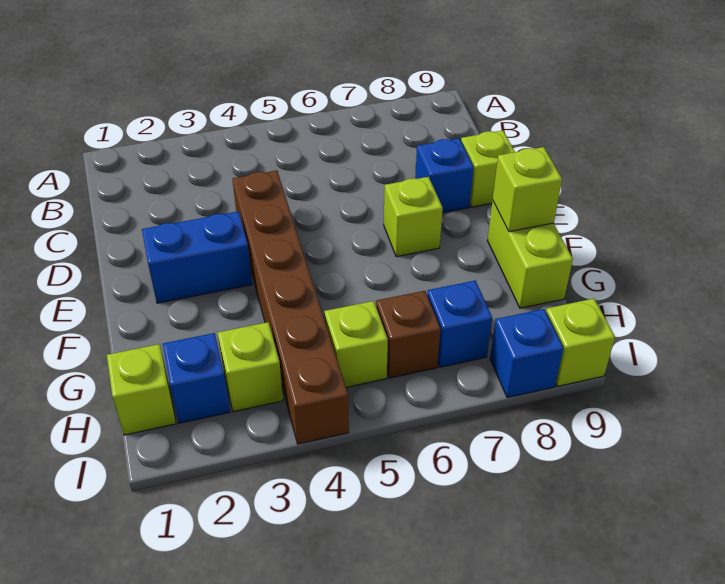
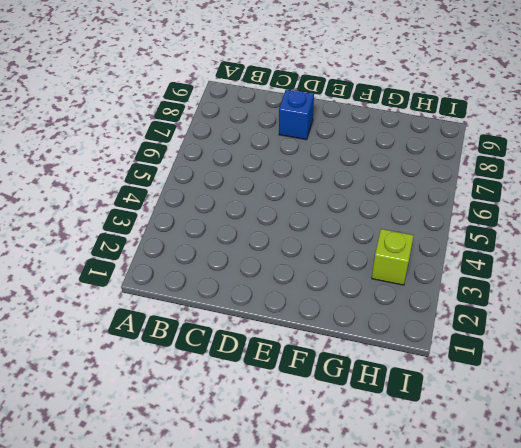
none -> brown 1x6 brick [232,170,349,444]
none -> lime 1x1 brick [461,130,515,207]
none -> blue 1x2 brick [142,211,252,303]

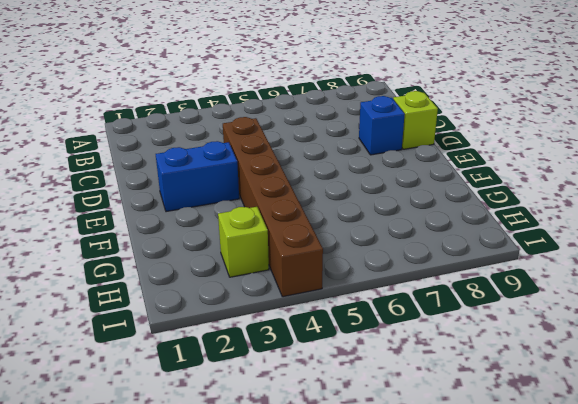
none -> lime 1x1 brick [384,177,443,257]
none -> lime 1x2 brick [488,200,573,308]
none -> lime 1x1 brick [107,344,176,435]

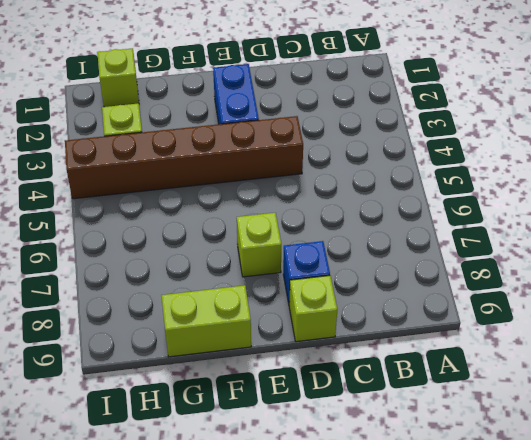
none -> blue 1x1 brick [163,333,230,423]
none -> lime 1x1 brick [324,301,388,387]
none -> brown 1x1 brick [376,291,441,378]

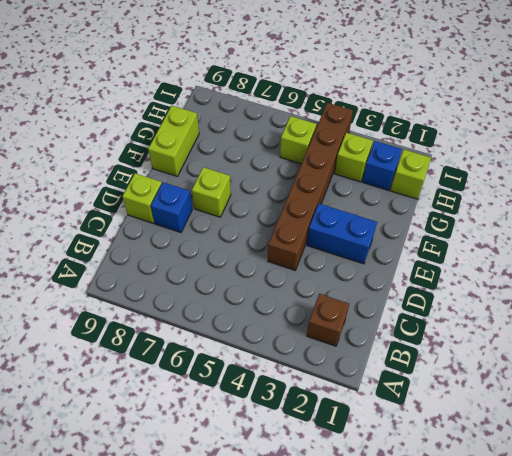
brown 1x1 brick [307,294,349,346] -> brown 1x1 brick moved to [376,291,441,378]
none -> blue 1x1 brick [427,281,492,367]
none -> blue 1x1 brick [490,309,564,398]
none -> lime 1x1 brick [546,299,615,386]

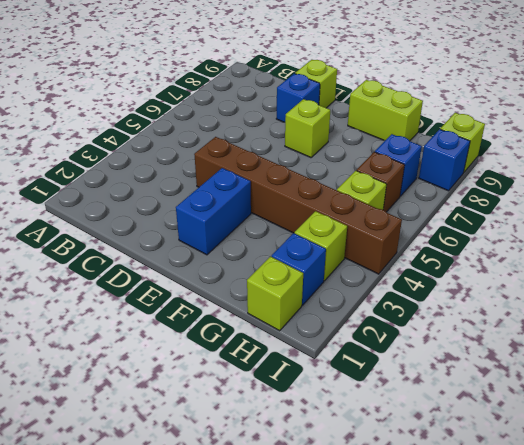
none -> lime 1x1 brick [493,147,562,232]

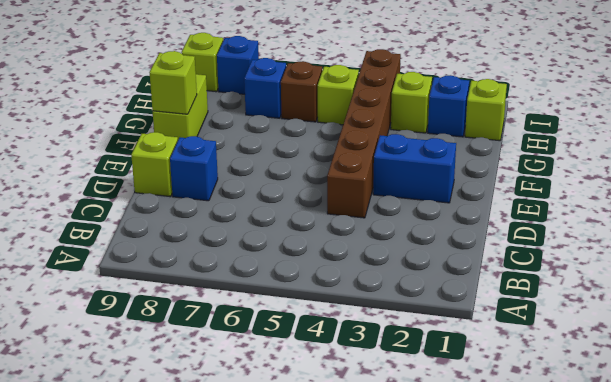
none -> lime 1x1 brick [384,177,443,257]

